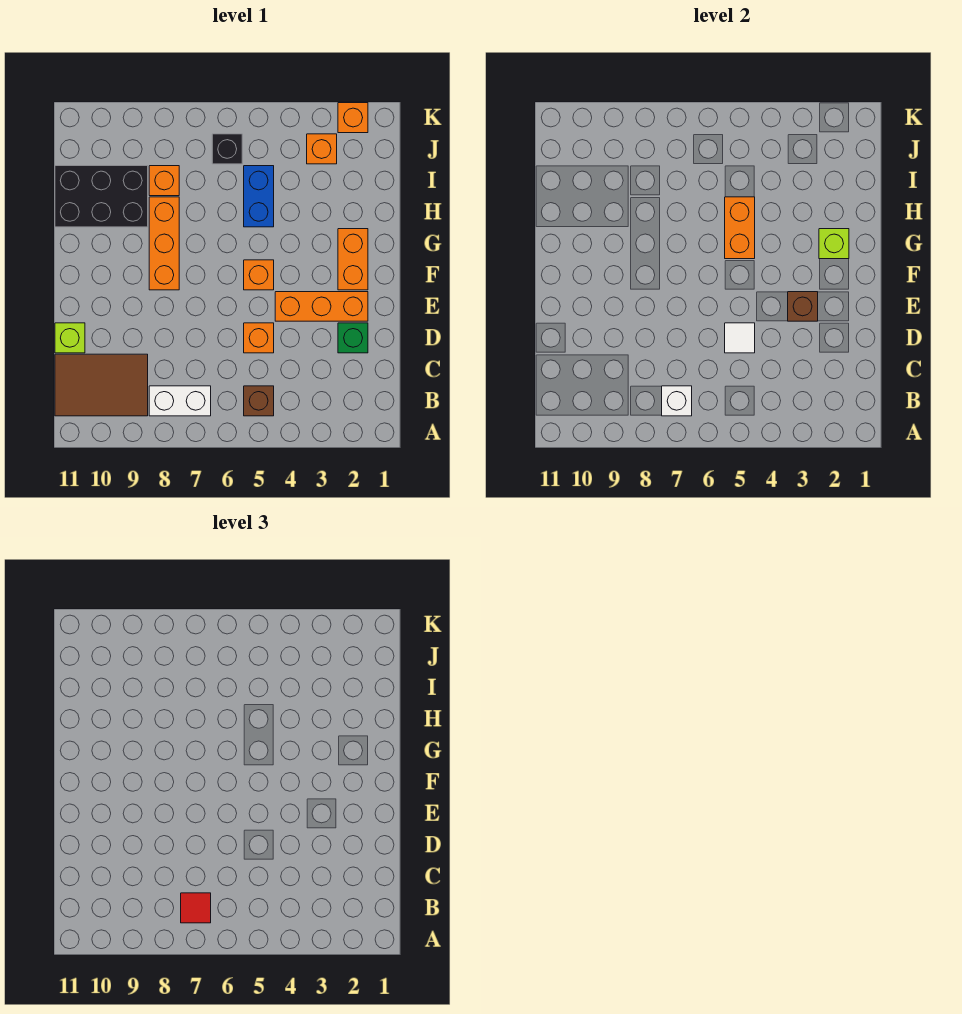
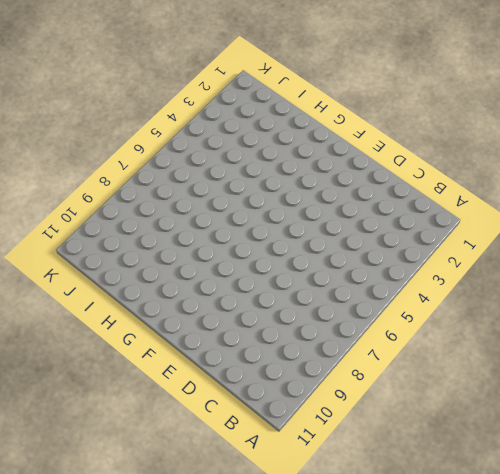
none -> brown 1x1 brick [244,386,274,416]
none -> white 1x2 brick [149,386,211,416]
none -> brown 2x3 tile [55,354,148,416]

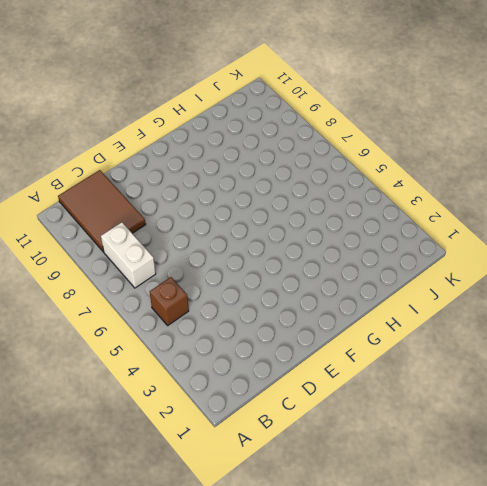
none -> green 1x1 brick [338,323,368,353]
none -> orange 1x1 brick [244,323,274,353]
none -> lime 1x1 brick [55,323,85,353]

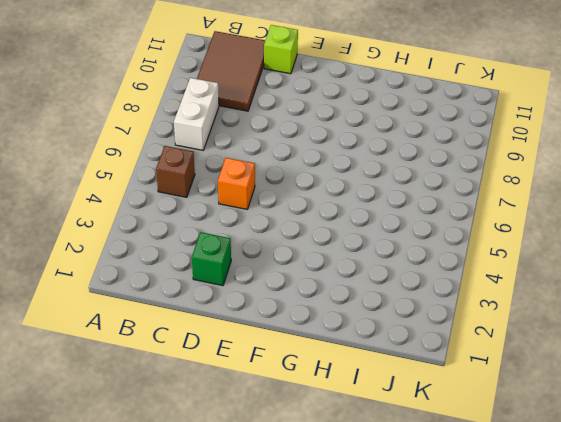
none -> orange 1x3 brick [275,292,368,321]
none -> orange 1x2 brick [338,229,368,290]
none -> orange 1x1 brick [244,260,274,290]

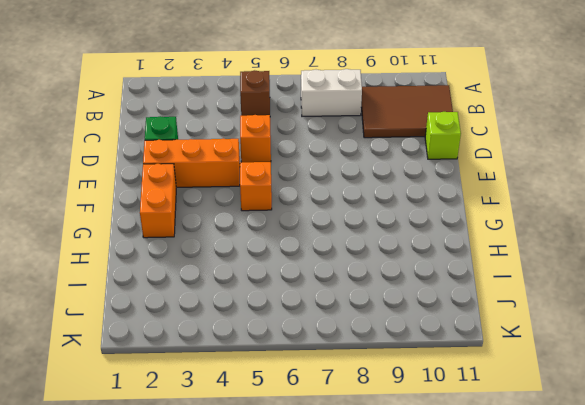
none -> orange 1x3 brick [149,197,179,290]
none -> blue 1x2 brick [244,166,274,227]
none -> black 2x3 brick [55,166,148,227]

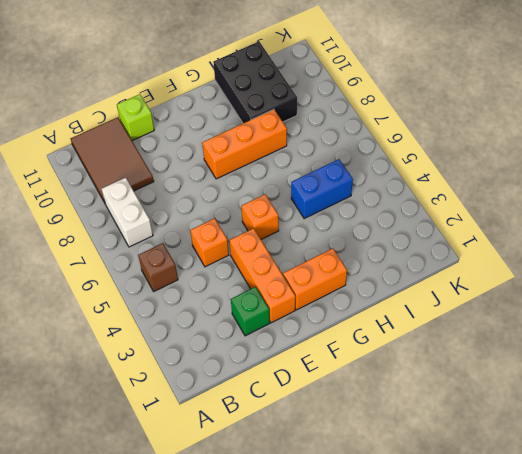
none -> orange 1x1 brick [149,166,179,196]
none -> orange 1x1 brick [307,134,337,164]
none -> black 1x1 brick [212,134,242,164]

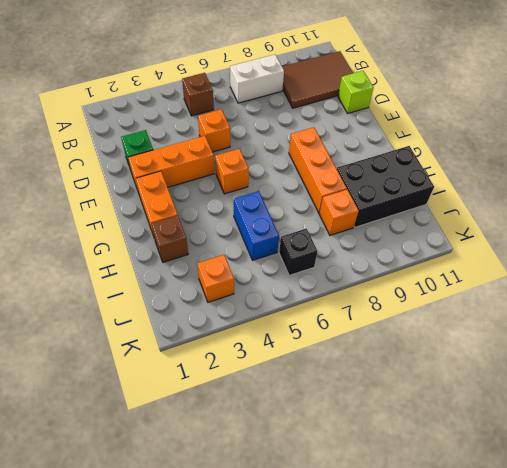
brown 1x1 brick [151,216,188,262] -> brown 1x1 brick moved to [788,292,818,321]
none -> orange 1x1 brick [338,103,368,133]
none -> white 1x1 brick [662,386,692,416]
none -> white 1x1 tile [725,323,755,353]

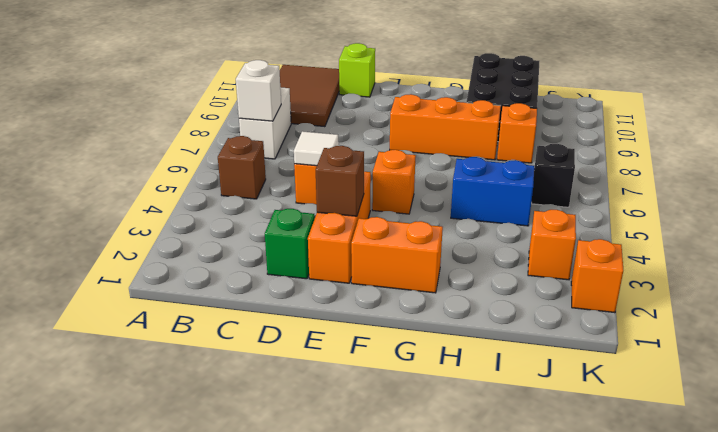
none -> lime 1x1 brick [819,229,849,259]
none -> orange 1x2 brick [725,197,755,259]
none -> red 1x1 tile [181,893,211,923]

